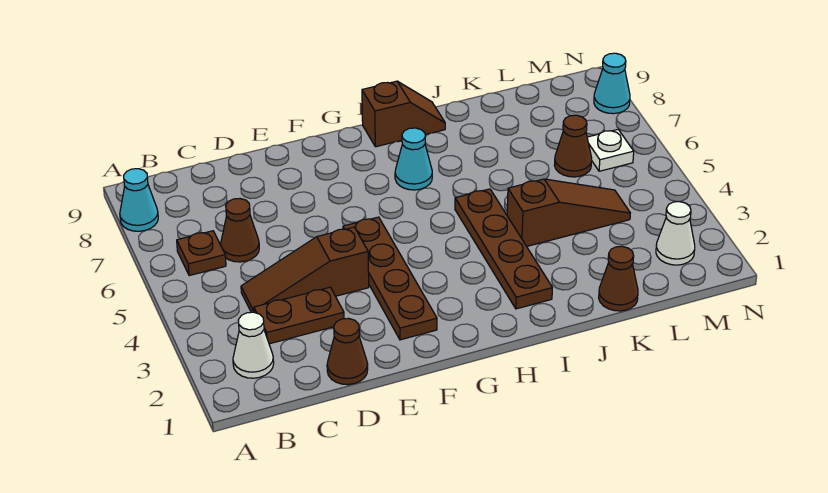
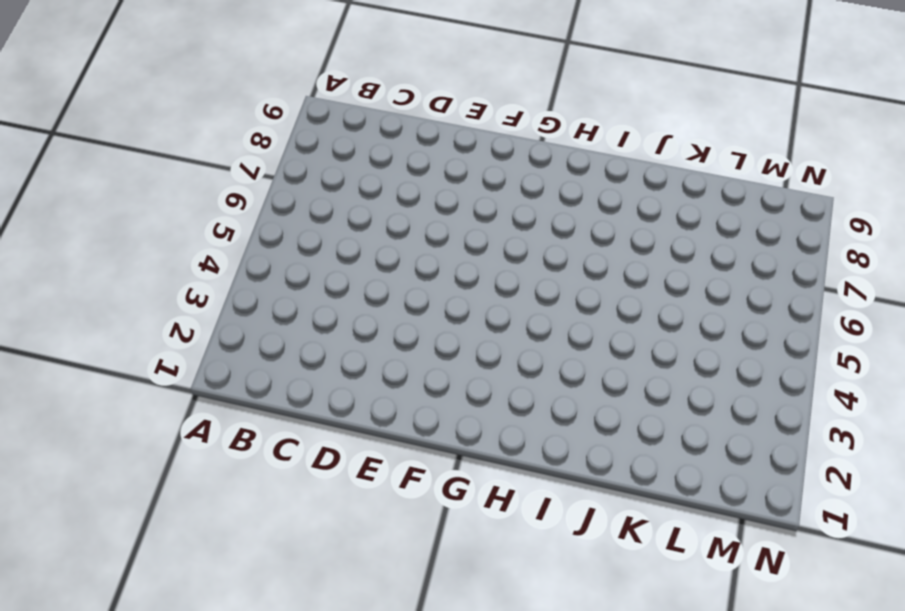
none -> cyan 1x1 cone [120,169,158,231]
none -> white 1x1 cone [233,312,274,378]
none -> brown 1x1 plate [177,231,226,276]

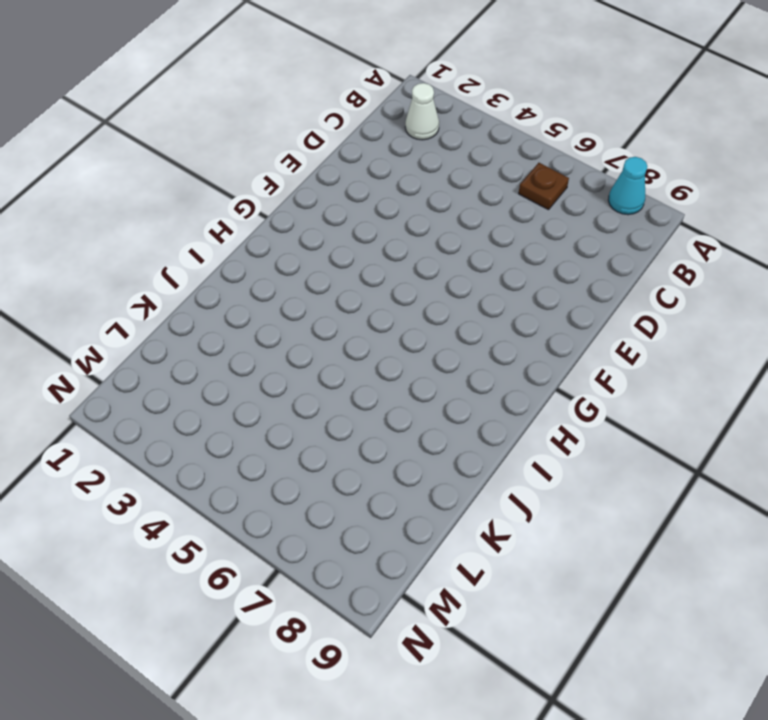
none -> brown 1x2 plate [254,287,344,344]
none -> brown 1x3 slope [241,227,369,312]
none -> brown 1x1 cone [221,199,259,262]

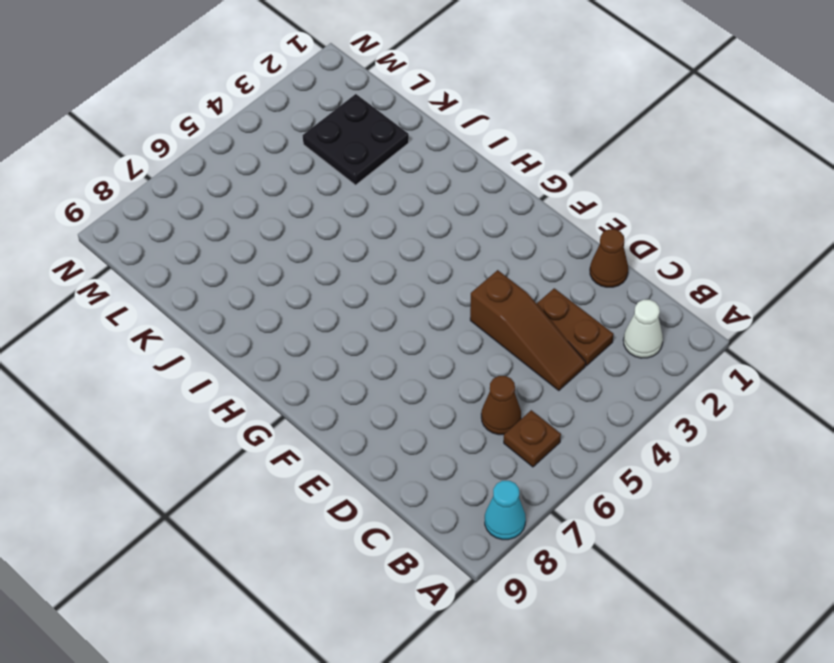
black 2x2 plate [303,94,409,185] -> none
none -> brown 1x4 plate [343,217,437,340]
none -> cyan 1x1 cone [395,128,432,190]
none -> brown 1x2 slope [362,81,445,147]

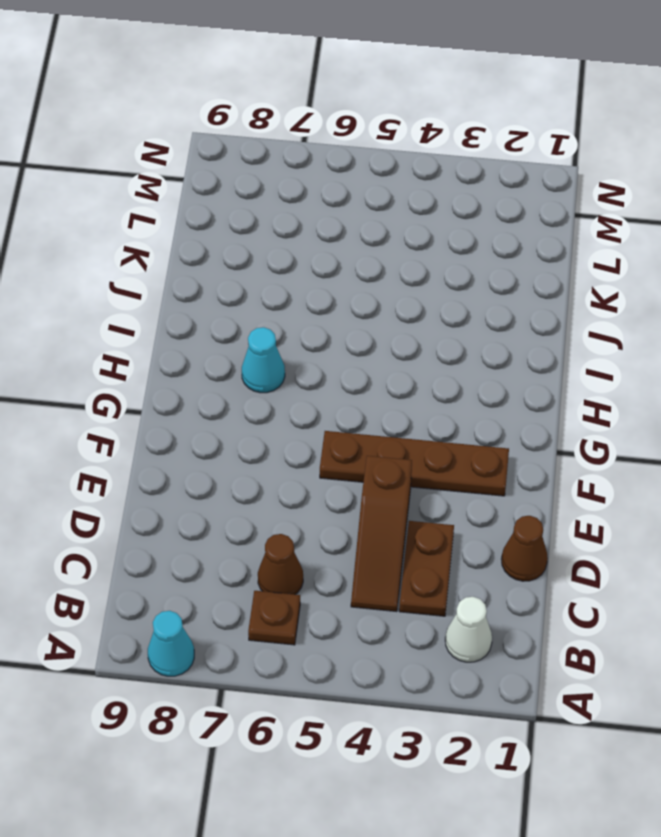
none -> brown 1x2 slope [362,81,445,147]
none -> brown 1x4 plate [455,189,552,309]
none -> brown 1x3 slope [507,179,630,246]

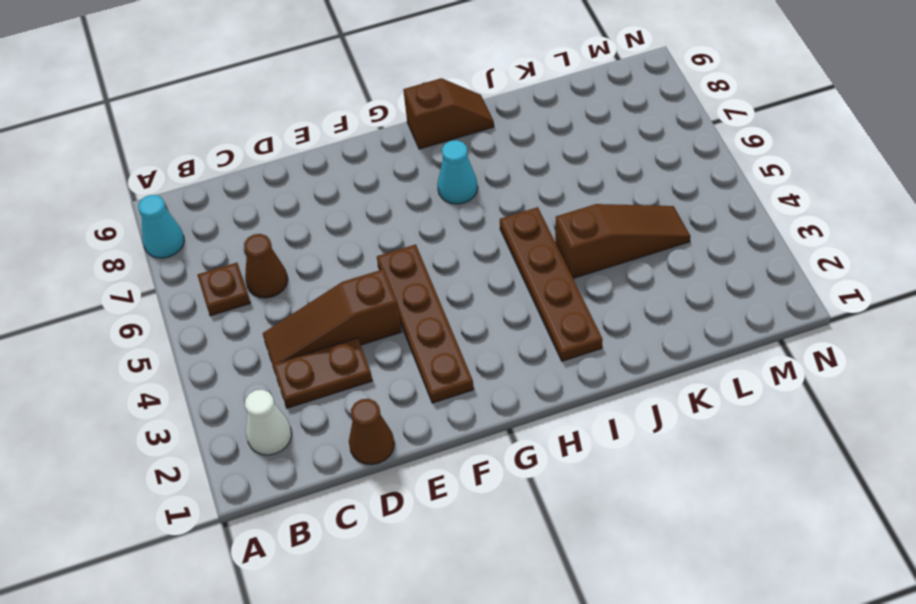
none -> brown 1x1 cone [599,246,638,311]
none -> brown 1x1 cone [554,115,592,177]
none -> white 1x1 cone [656,202,695,265]

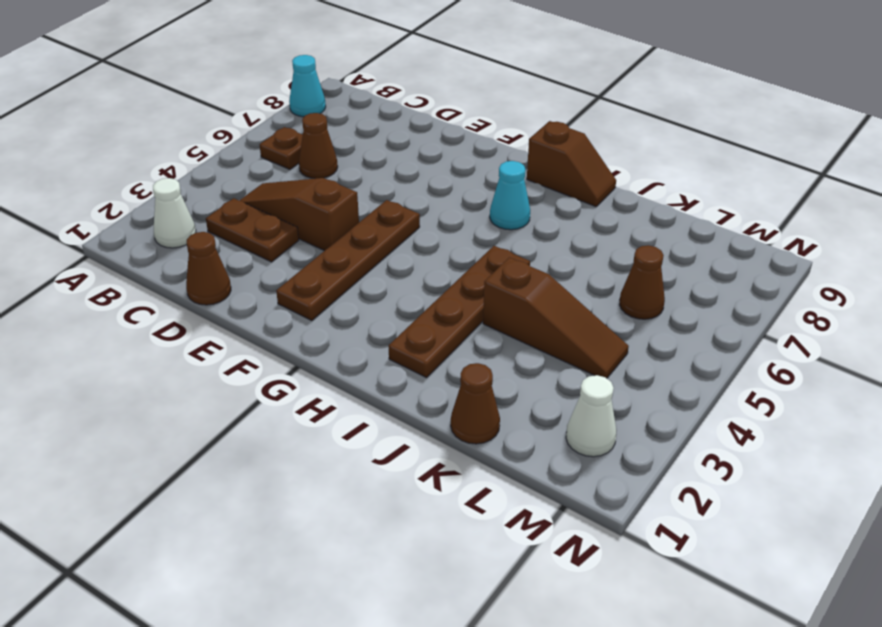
none -> white 1x1 plate [587,130,634,171]
none -> cyan 1x1 cone [594,53,630,114]

